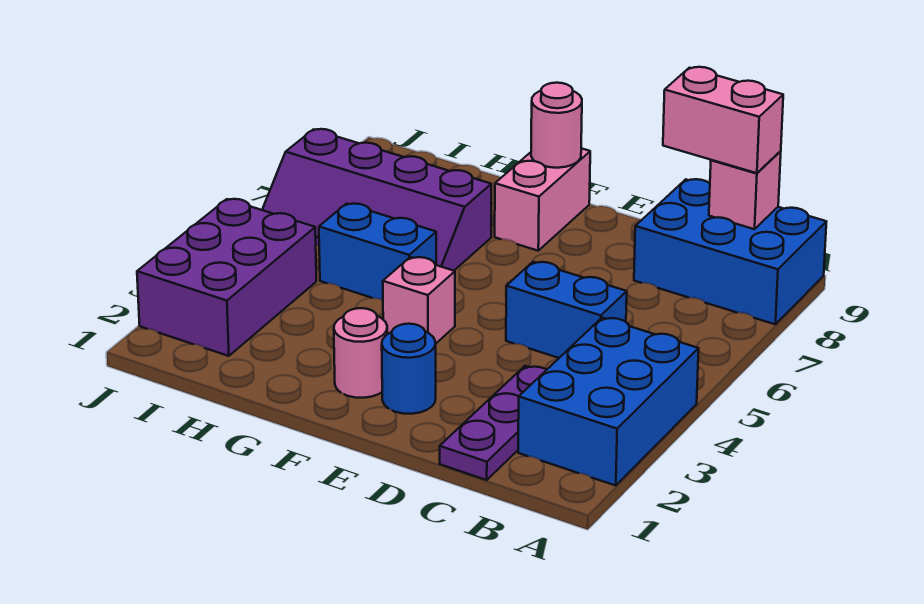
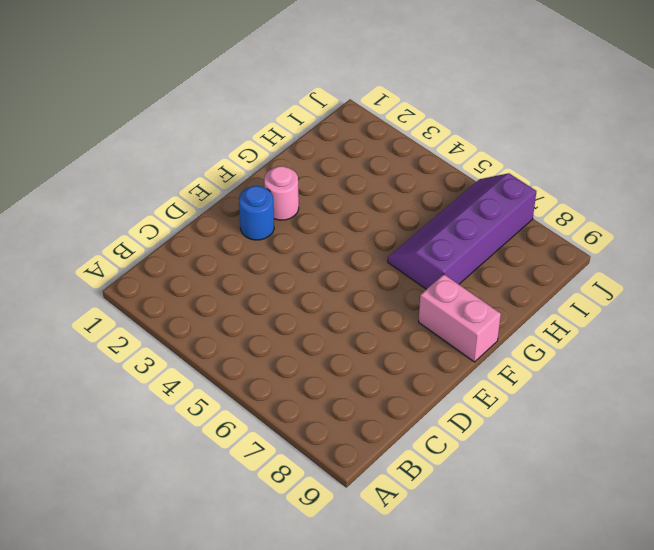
none -> blue 2x3 brick [518,318,699,486]
none -> blue 2x3 brick [634,179,826,324]
none -> purple 1x3 plate [440,366,547,480]

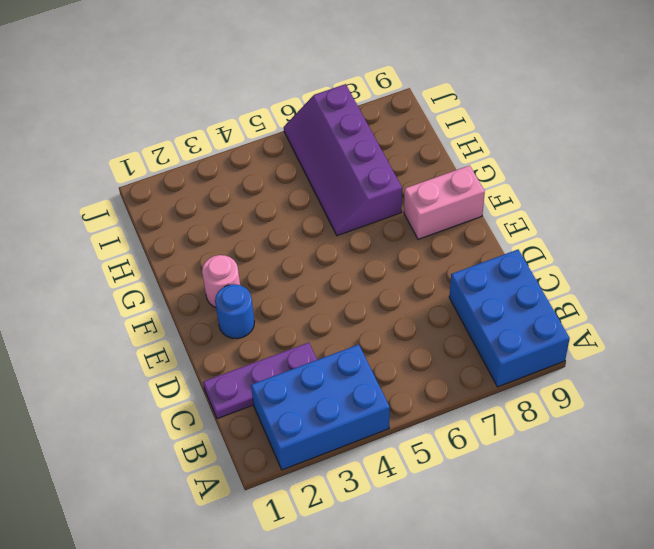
none -> blue 1x2 brick [506,262,627,358]
none -> pink 1x1 brick [383,257,455,343]
none -> blue 1x2 brick [319,204,436,300]

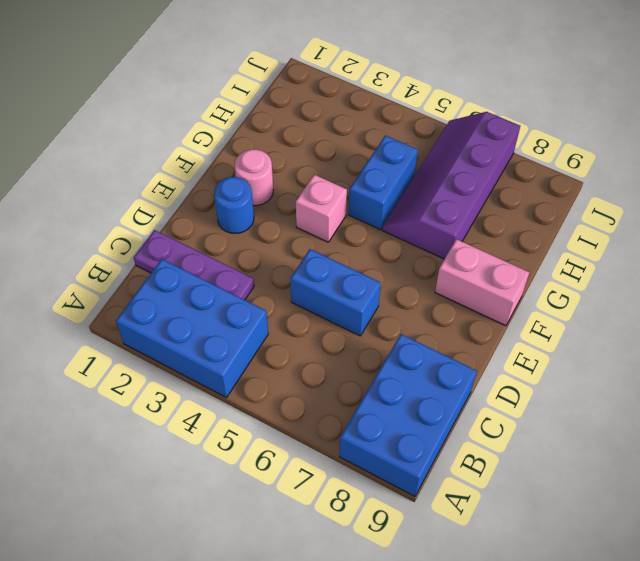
blue 1x2 brick [290,249,381,336] -> blue 1x2 brick turned to [506,262,627,358]
none -> purple 2x3 brick [137,199,316,356]
none -> pink 1x1 brick [709,151,781,229]
none -> pink 1x1 round brick [531,83,582,168]

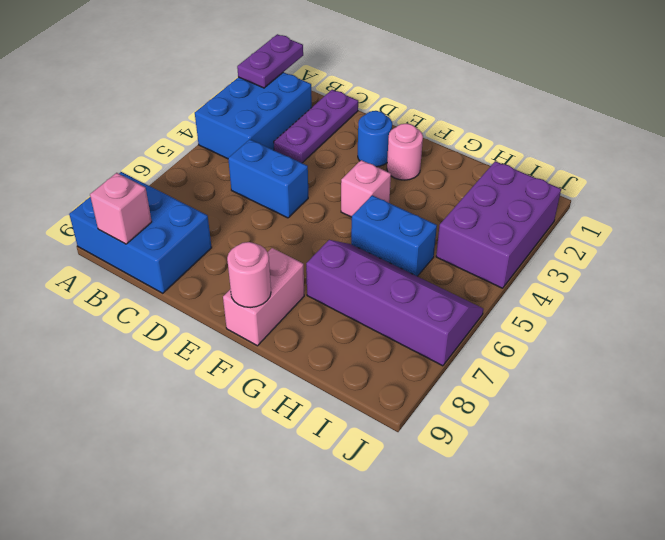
purple 1x2 plate [237,34,303,88] -> none
none -> pink 1x2 brick [663,67,783,173]

